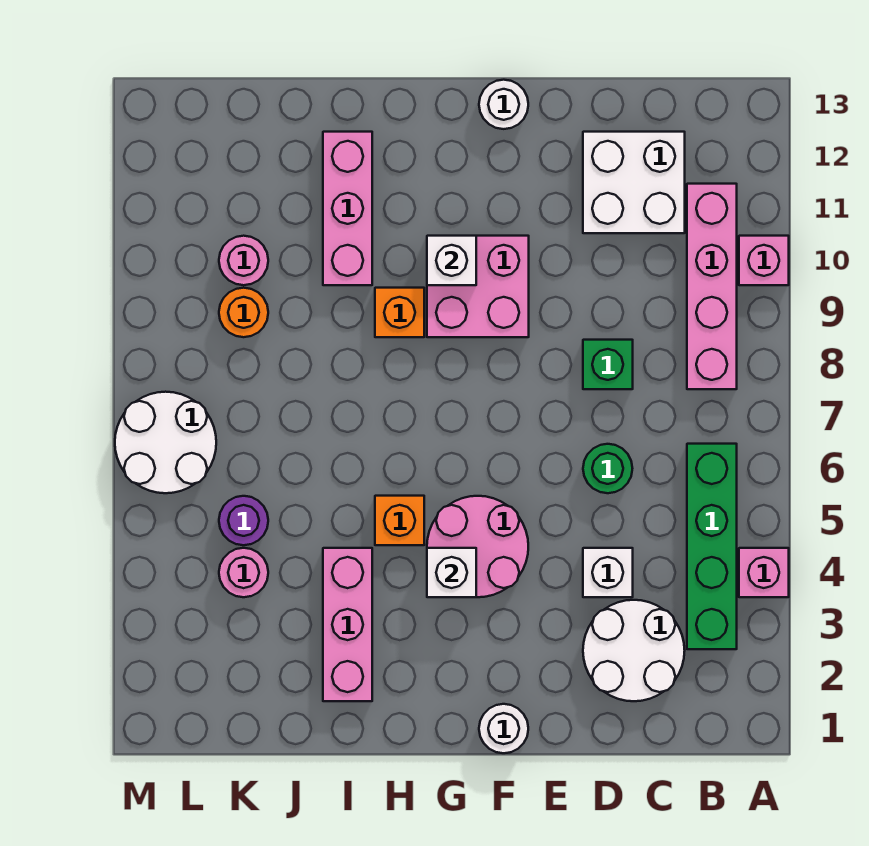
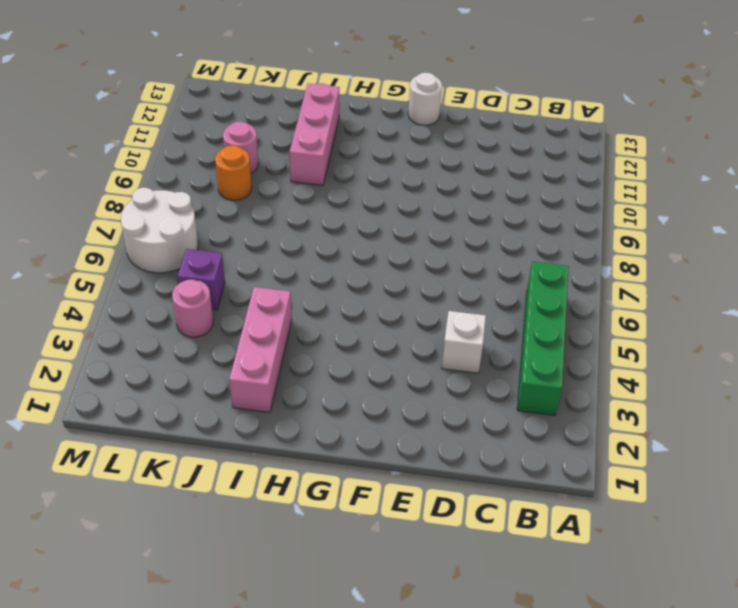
purple 1x1 brick [178,249,225,310] -> purple 1x1 round brick [219,496,268,545]
none -> pink 1x1 brick [739,548,789,597]
none -> pink 1x1 brick [739,236,789,285]
none -> pink 1x4 brick [687,184,737,389]

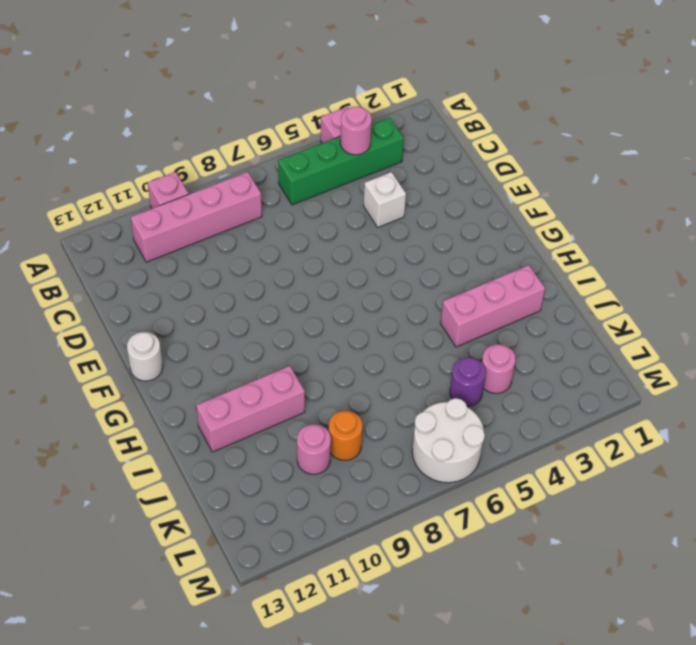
pink 1x1 round brick [340,107,372,155] -> none
none -> white 2x2 round brick [583,600,685,701]
none -> white 2x2 brick [583,132,685,233]
none -> green 1x1 round brick [583,444,632,493]

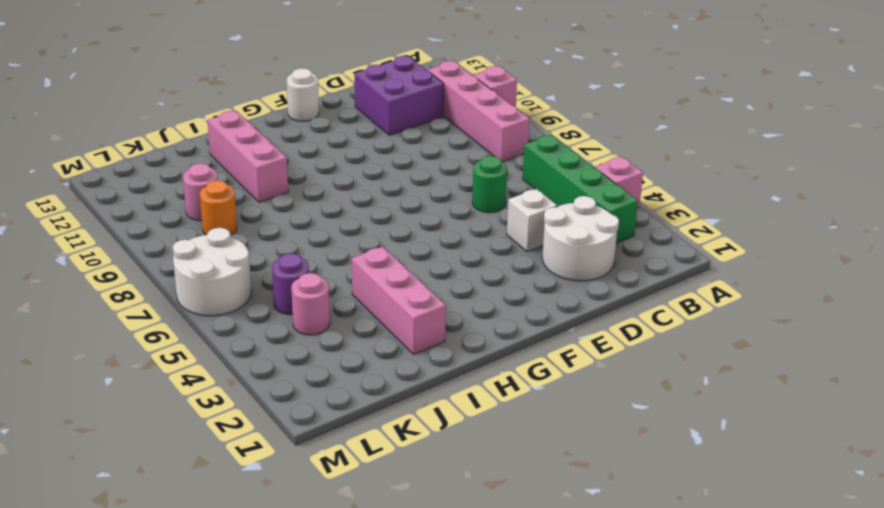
purple 2x2 brick [355,56,444,135] -> white 2x2 brick [583,132,685,233]
none -> green 1x1 brick [583,340,633,389]
none -> white 1x1 round brick [479,704,528,753]
none -> pink 2x2 round brick [427,496,528,597]

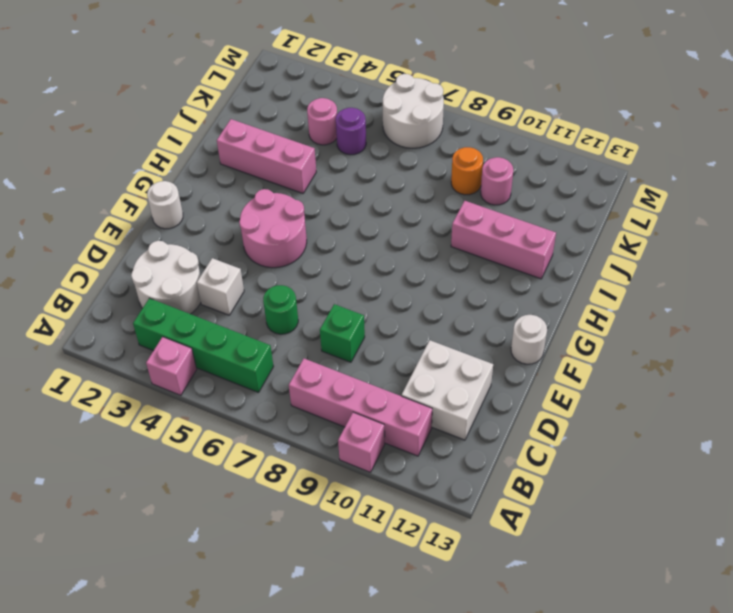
none -> pink 2x2 brick [427,236,529,337]
none -> orange 1x1 brick [375,496,424,545]
none -> orange 1x1 brick [375,288,424,337]

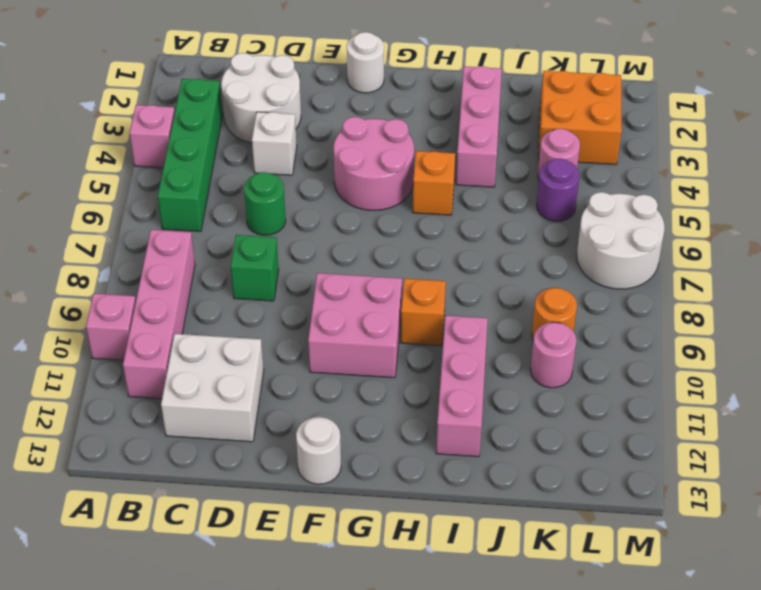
orange 2x2 brick [538,71,622,165] -> none
none -> white 1x1 brick [427,548,476,597]
none -> white 1x1 brick [427,236,476,285]

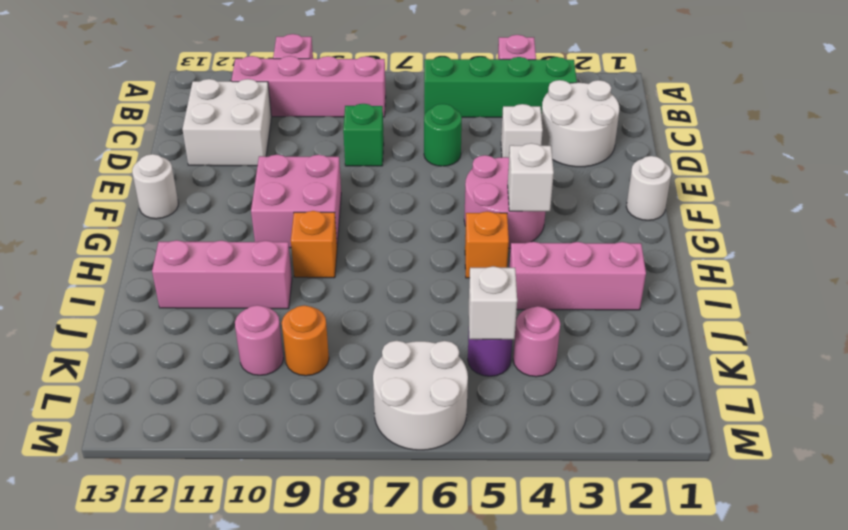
white 1x1 brick [469,266,517,339] -> white 1x1 brick moved to [427,236,476,285]

